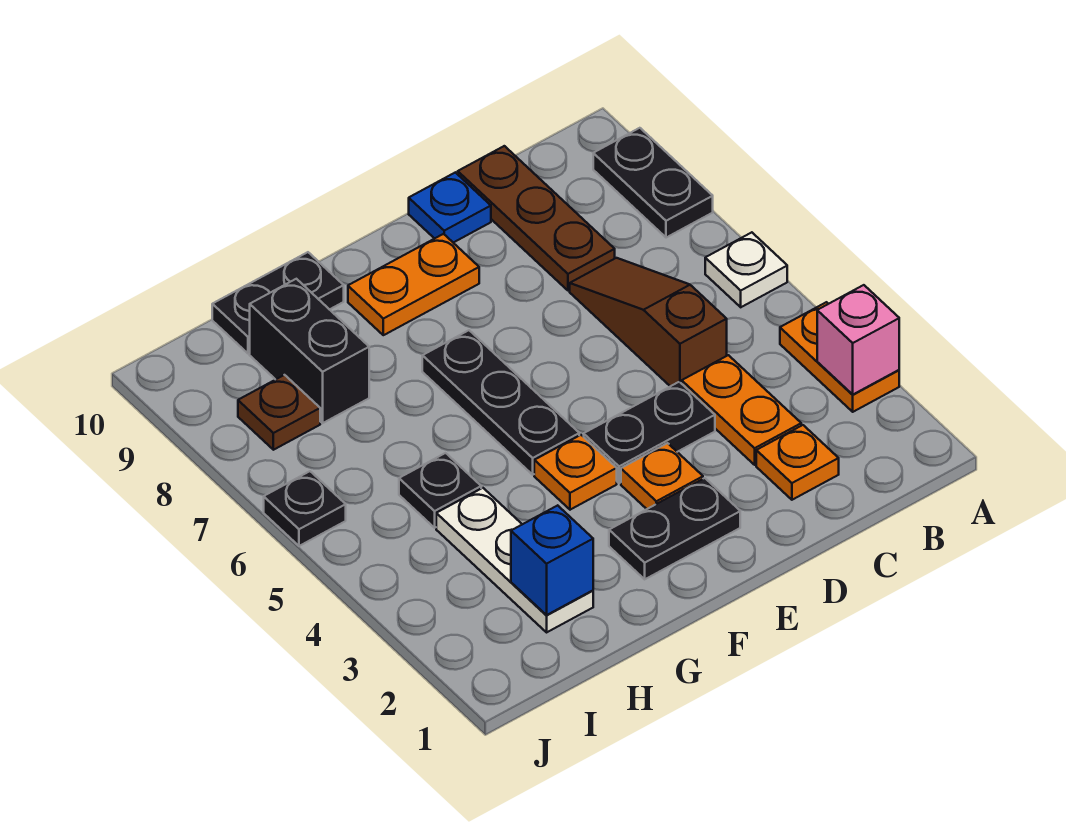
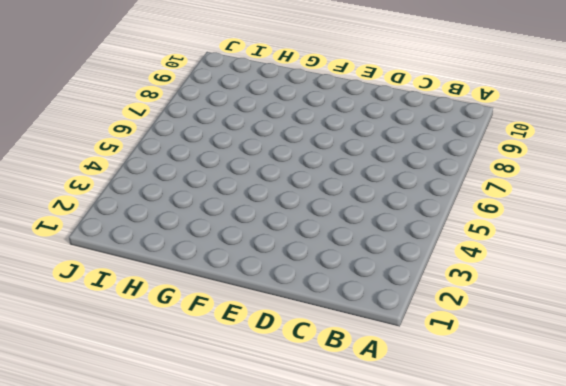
none -> orange 1x2 plate [780,302,899,412]
none -> white 1x1 plate [705,232,787,307]
none -> black 1x2 plate [593,128,713,238]

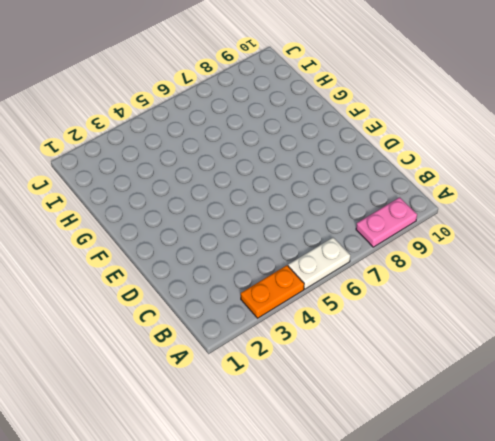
white 1x2 plate [288,238,350,289] -> white 1x1 plate [705,232,787,307]
pink 1x2 plate [356,197,417,247] -> black 1x2 plate [593,128,713,238]
none -> orange 1x1 plate [756,425,839,500]
none -> orange 1x2 plate [682,355,801,465]
none -> brown 1x3 slope [570,258,727,386]

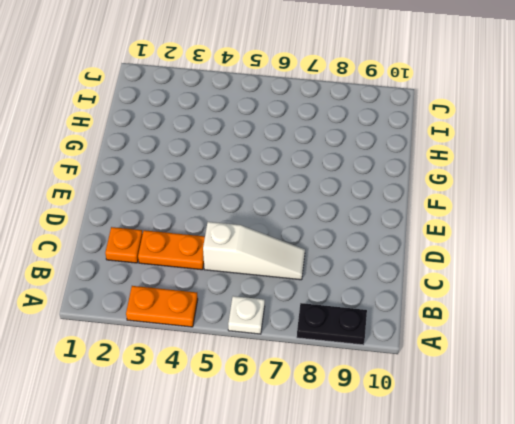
white 1x3 slope [203,222,305,280] -> brown 1x3 slope [570,258,727,386]
none -> brown 1x3 plate [458,146,615,291]
none -> black 1x2 plate [584,382,715,483]
none -> blue 1x1 plate [409,172,491,243]

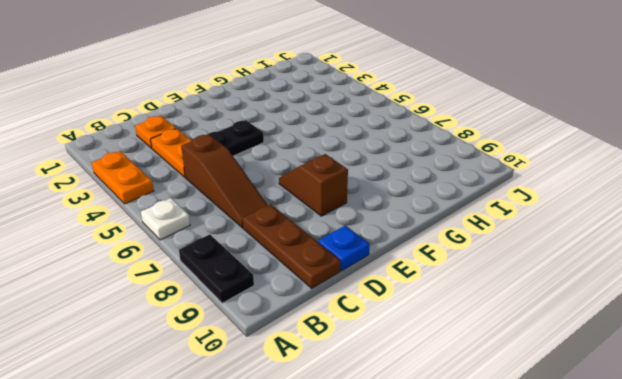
brown 1x2 slope [279,154,348,216] -> none
none -> black 1x2 plate [609,478,740,579]
none -> orange 1x1 plate [621,443,703,509]
none -> orange 1x2 plate [348,234,479,335]

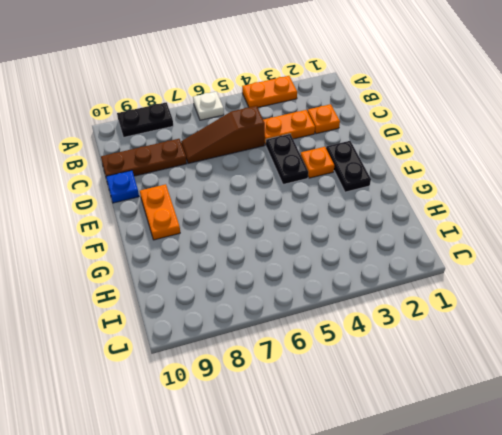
none -> orange 1x1 plate [534,435,617,510]
none -> black 1x3 plate [422,330,579,475]
none -> black 1x2 plate [212,252,344,353]

